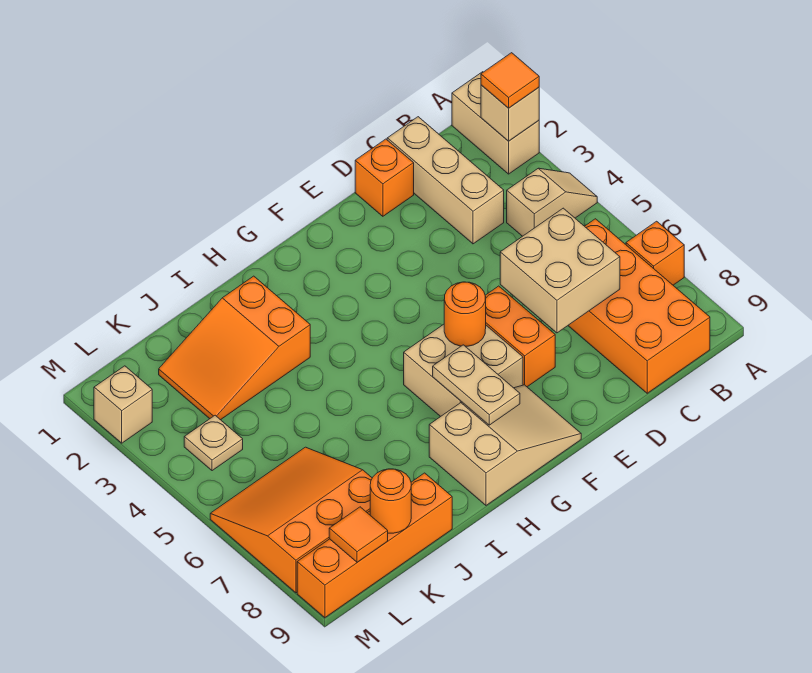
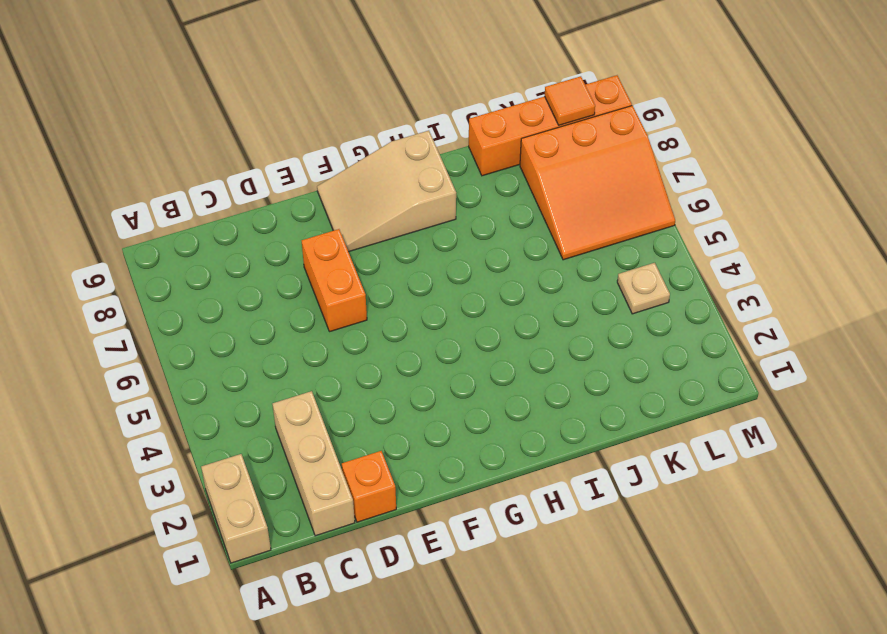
none -> tan 1x2 slope [507,168,597,236]
none -> orange 1x1 brick [626,221,684,285]
none -> orange 2x4 brick [568,219,710,393]

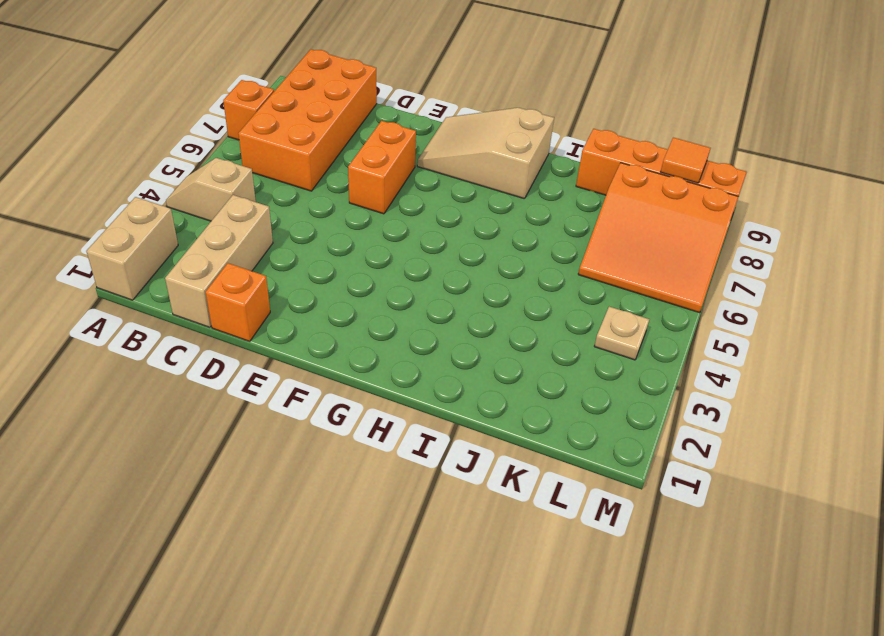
none -> tan 2x2 brick [404,324,523,417]
none -> orange 2x3 slope [159,276,310,420]
none -> tan 1x1 brick [94,366,152,443]

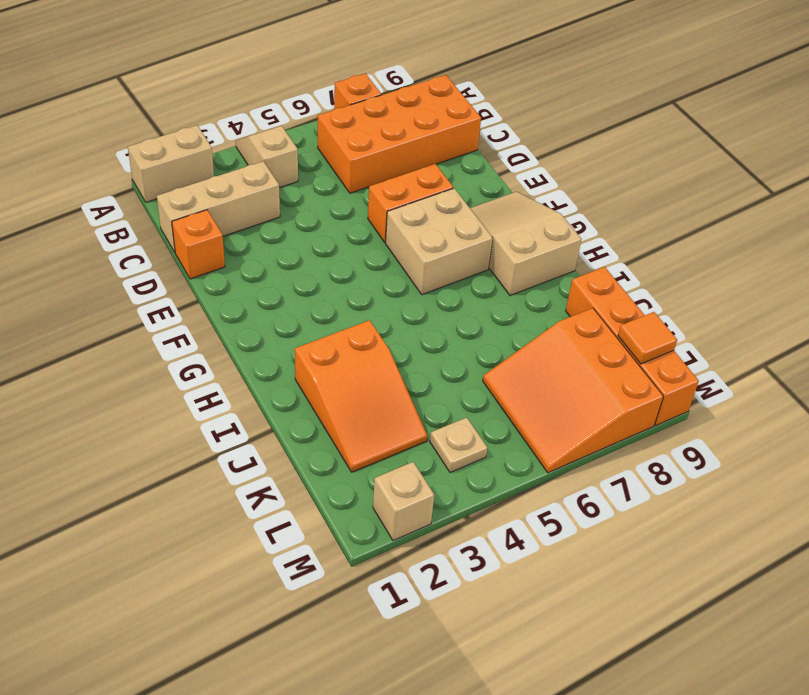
none -> tan 1x1 brick [481,85,539,141]
none -> tan 2x2 brick [500,208,620,333]
none -> orange 1x1 round brick [444,282,486,346]

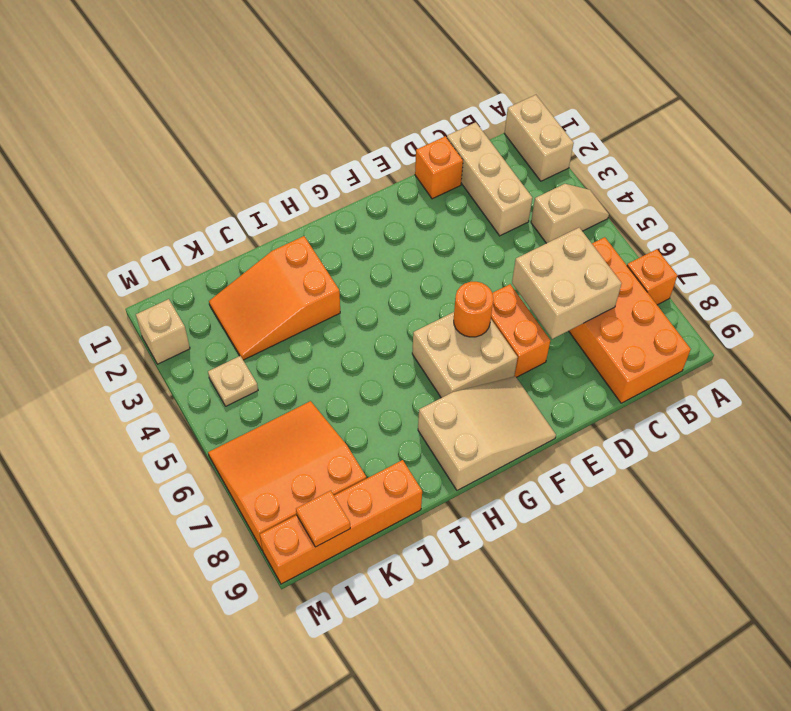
none -> tan 1x1 brick [481,85,539,141]
none -> tan 1x2 plate [433,345,520,425]
none -> orange 1x1 round brick [370,469,411,533]

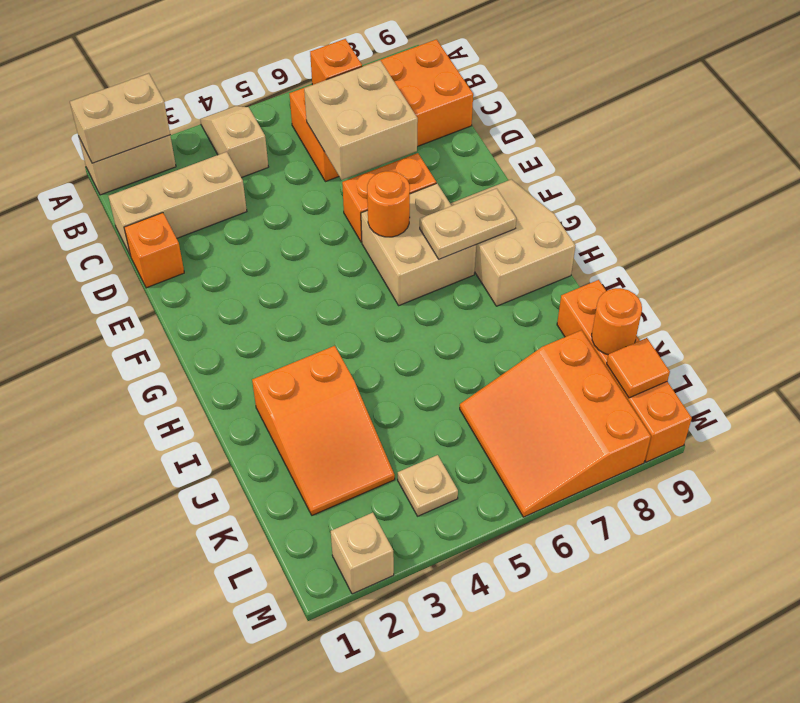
tan 1x2 brick [70,73,170,163] -> tan 1x1 brick [481,85,539,141]
none -> orange 1x1 tile [481,53,539,108]

